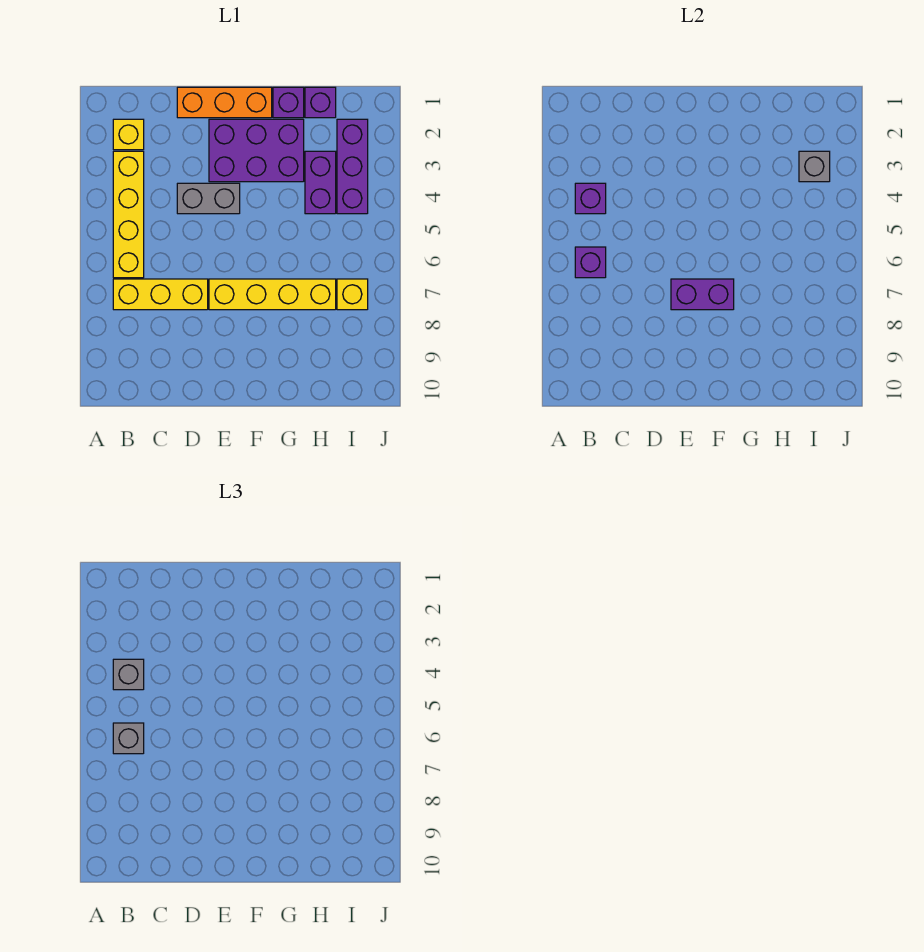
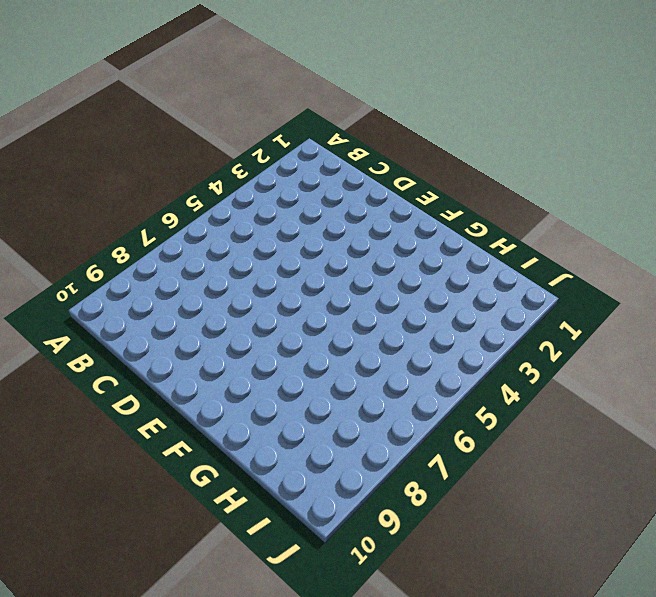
none -> yellow 1x1 brick [113,119,144,150]
none -> yellow 1x4 brick [113,151,144,278]
none -> yellow 1x3 brick [113,279,208,310]

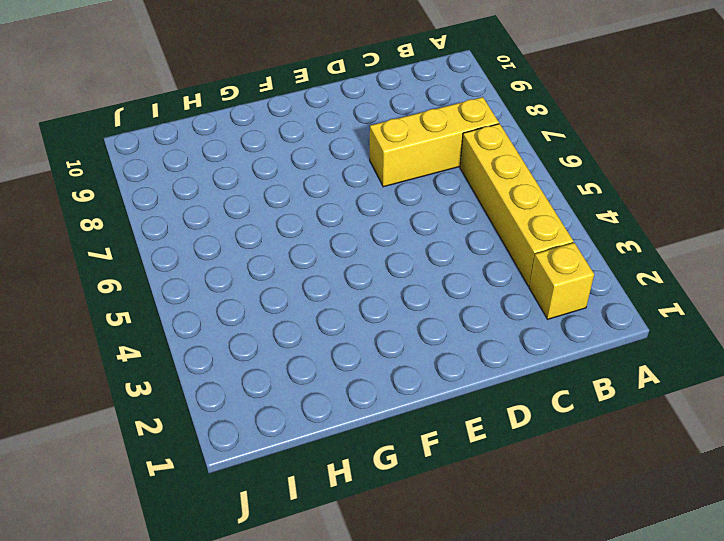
none -> orange 1x3 brick [177,87,272,118]
none -> grey 1x2 brick [177,183,240,214]
none -> purple 2x3 brick [209,119,304,182]

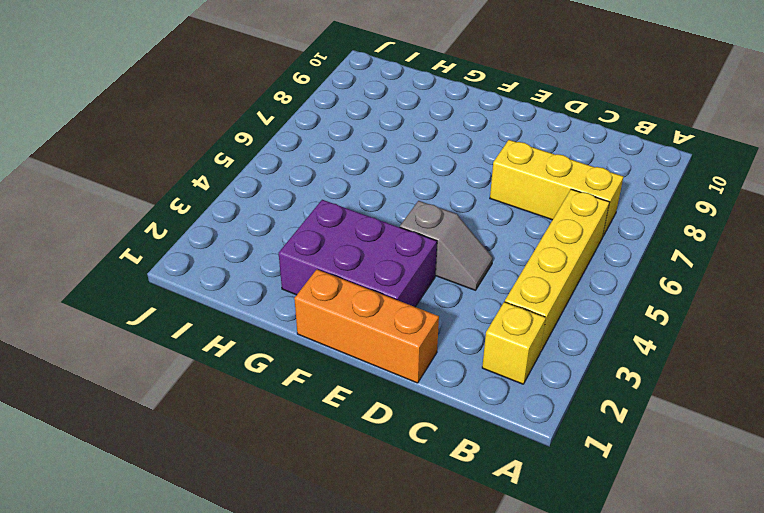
grey 1x2 slope [400,201,493,290] -> grey 1x2 brick [177,183,240,214]
none -> yellow 1x4 brick [209,279,336,310]
none -> purple 1x1 brick [273,87,304,118]
none -> purple 1x1 brick [305,87,336,118]

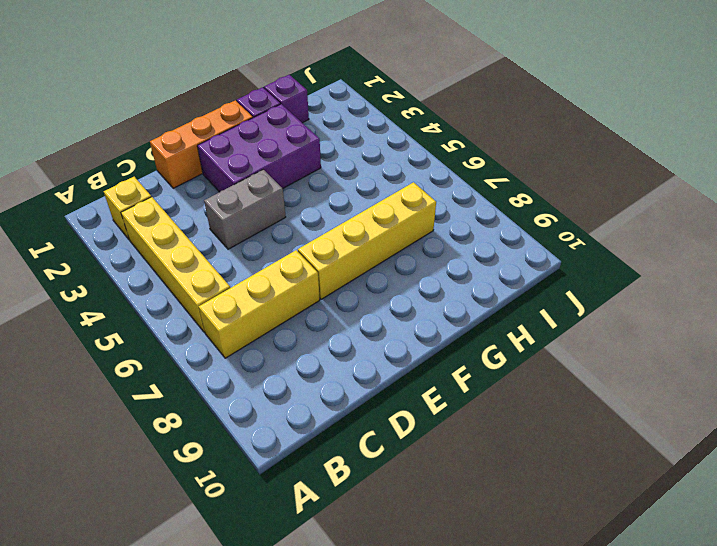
none -> purple 1x2 brick [305,151,336,214]
none -> purple 1x3 brick [337,119,368,214]
none -> yellow 1x1 brick [337,279,368,310]

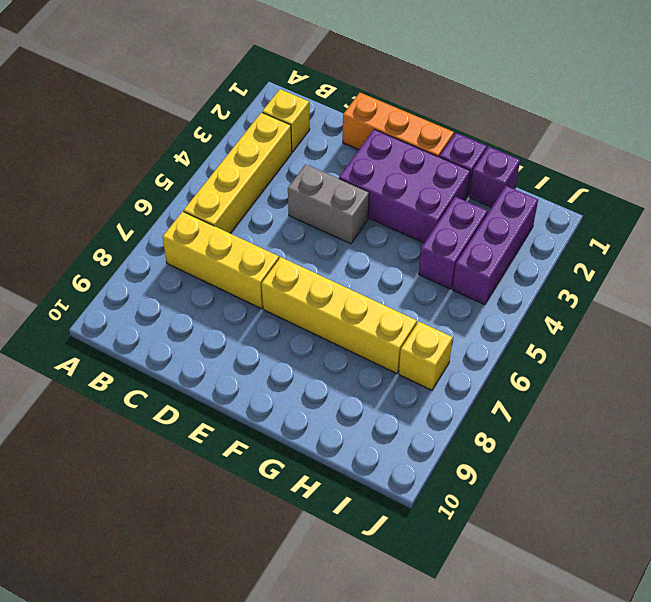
none -> purple 1x1 brick [575,183,606,214]
none -> purple 1x1 brick [575,247,606,278]
none -> purple 1x2 brick [671,279,734,310]

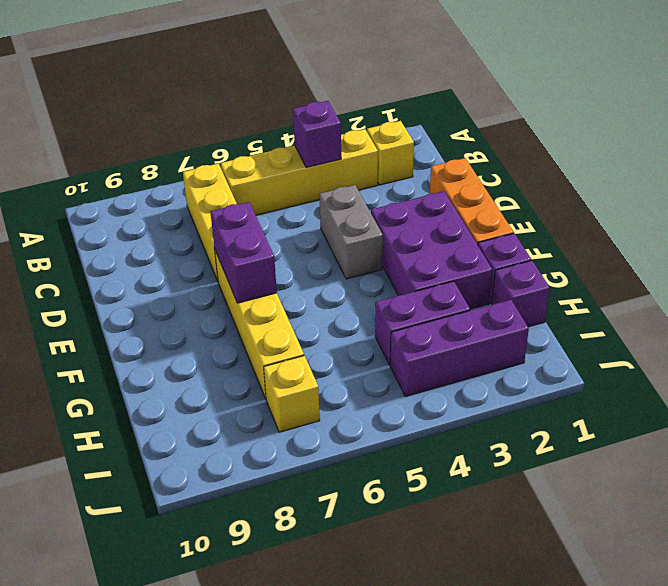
none -> purple 1x1 brick [575,247,606,278]
none -> grey 1x1 brick [799,151,830,182]
none -> grey 1x1 brick [113,659,144,690]

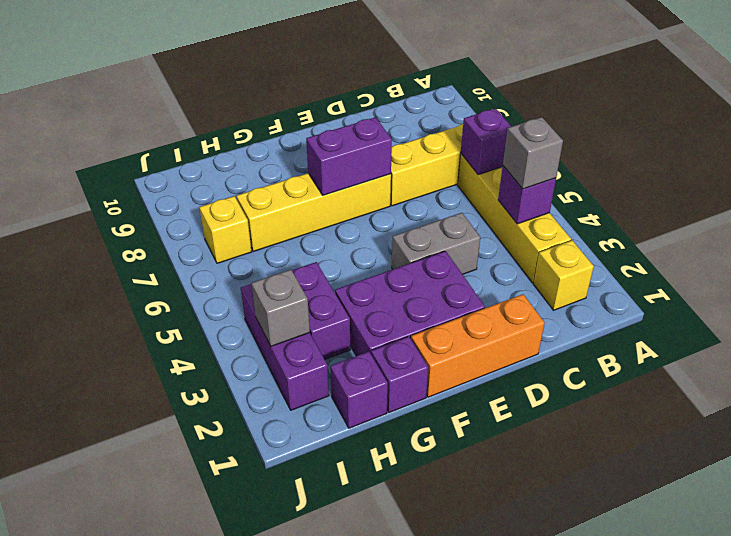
none -> grey 1x1 brick [113,723,144,754]

